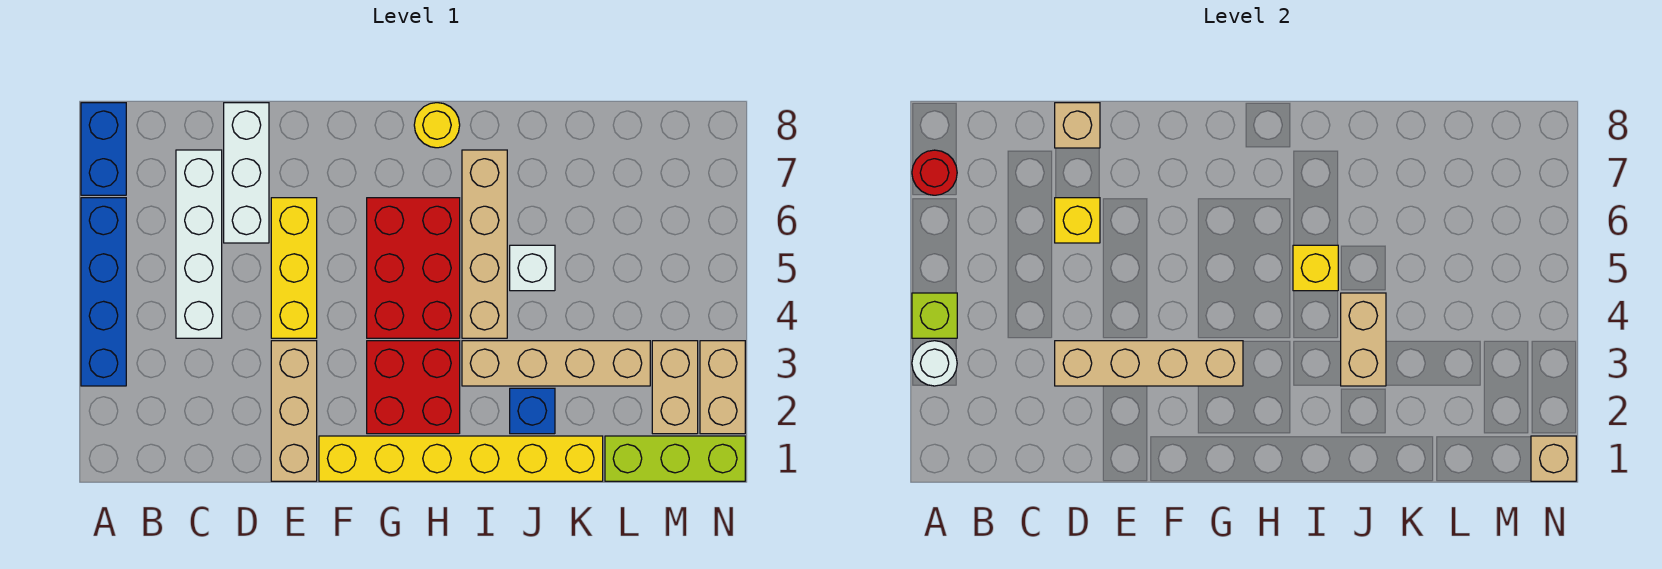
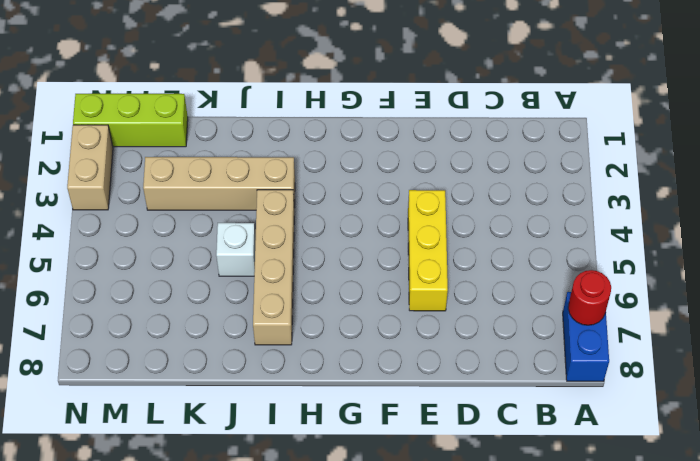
none -> blue 1x4 brick [81,198,126,386]
none -> white 1x4 brick [176,150,222,338]
none -> white 1x3 brick [224,103,269,243]

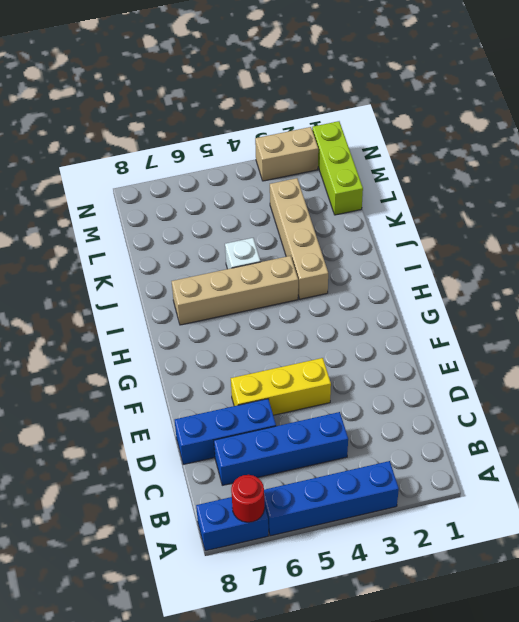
blue 1x4 brick [214,412,348,485] -> white 1x4 brick [176,150,222,338]
blue 1x3 brick [175,399,276,465] -> white 1x3 brick [224,103,269,243]
none -> tan 1x3 brick [271,341,317,481]
none -> yellow 1x6 brick [319,436,603,481]
none -> red 2x2 brick [367,341,460,434]

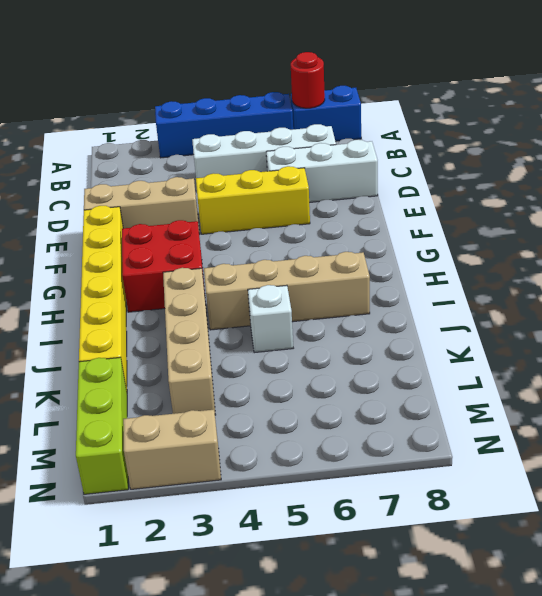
none -> red 2x3 brick [367,198,460,338]
none -> yellow 1x1 round brick [414,103,460,148]
none -> blue 1x1 brick [510,388,555,434]

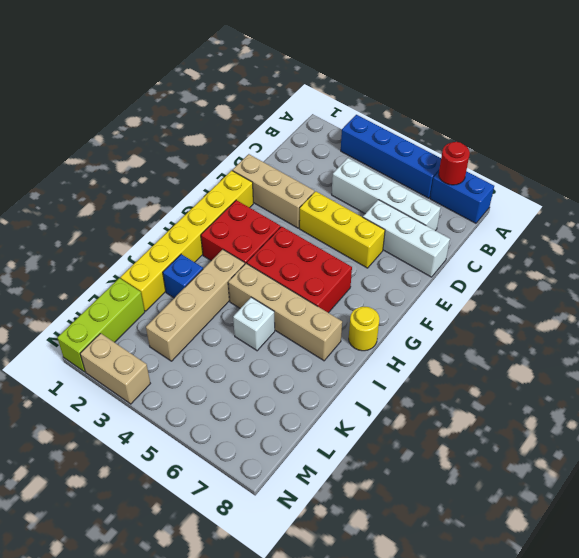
none -> tan 1x2 brick [652,341,698,434]
none -> white 1x1 round brick [912,341,957,386]
none -> lime 1x1 brick [912,293,957,338]

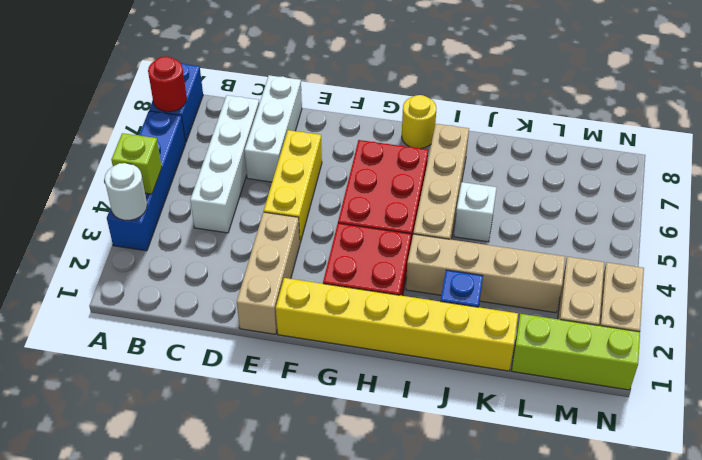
none -> tan 1x4 brick [1055,341,1243,386]
none -> yellow 1x1 brick [1055,198,1100,243]
none -> tan 1x1 brick [1055,103,1100,148]

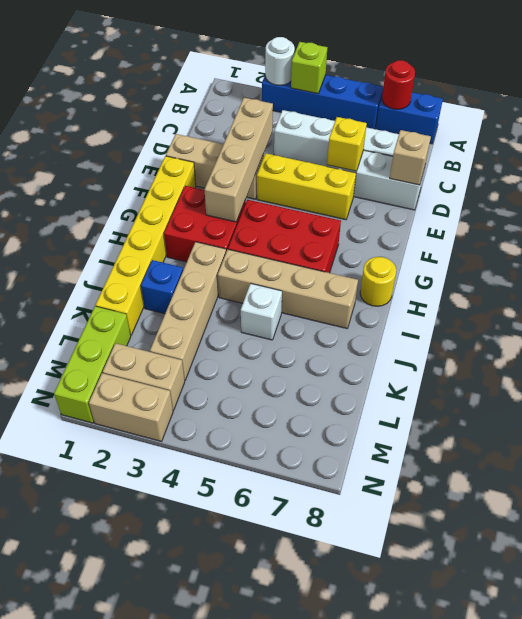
none -> yellow 1x1 brick [1293,245,1338,291]
none -> tan 1x2 brick [1341,293,1386,386]
none -> tan 1x1 brick [1531,436,1576,481]

